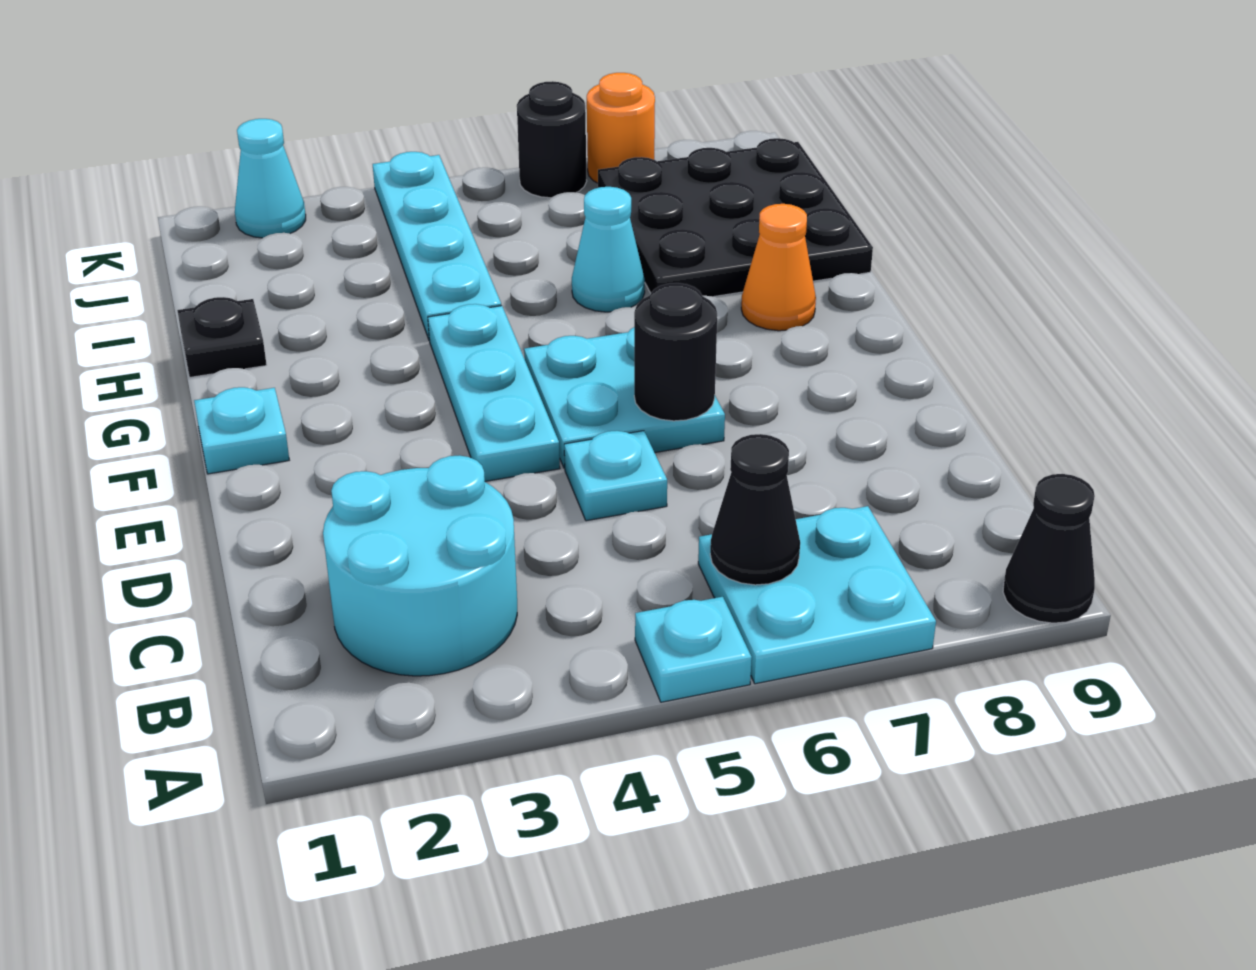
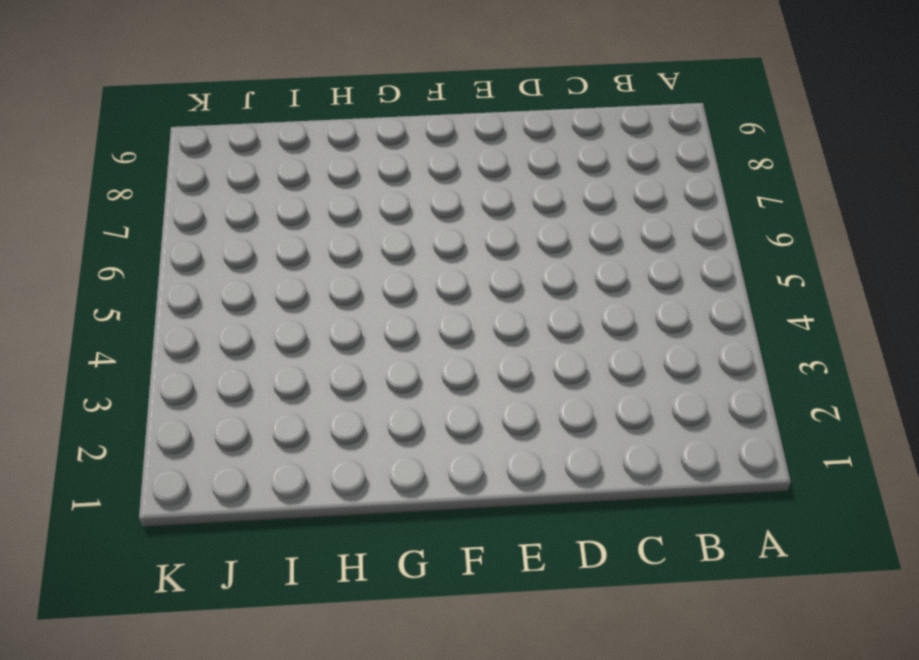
none -> cyan 1x1 plate [635,597,752,702]
none -> cyan 2x2 plate [698,506,936,684]
none -> black 1x1 cone [1003,474,1095,623]

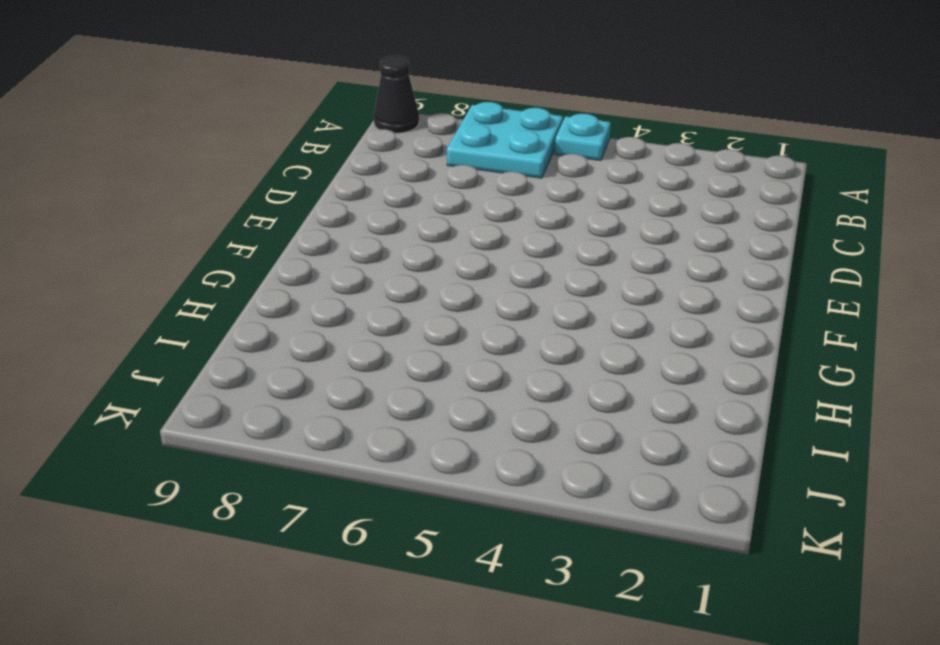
none -> cyan 2x2 round brick [323,455,517,676]
none -> cyan 1x1 plate [564,431,667,521]
none -> cyan 1x3 plate [428,304,560,481]

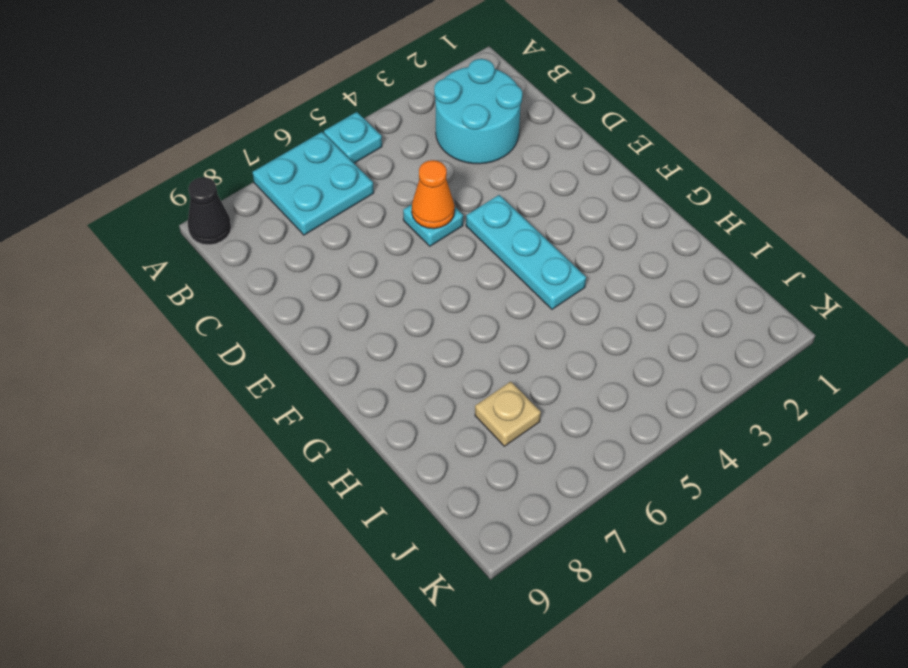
orange 1x1 cone [412,160,455,229] -> orange 1x1 cone moved to [741,204,816,331]
tan 1x1 plate [475,381,541,446] -> black 3x3 plate [598,138,873,297]
none -> cyan 2x2 plate [524,328,725,468]
none -> cyan 1x1 plate [194,387,289,474]
none -> black 1x1 plate [177,297,267,377]

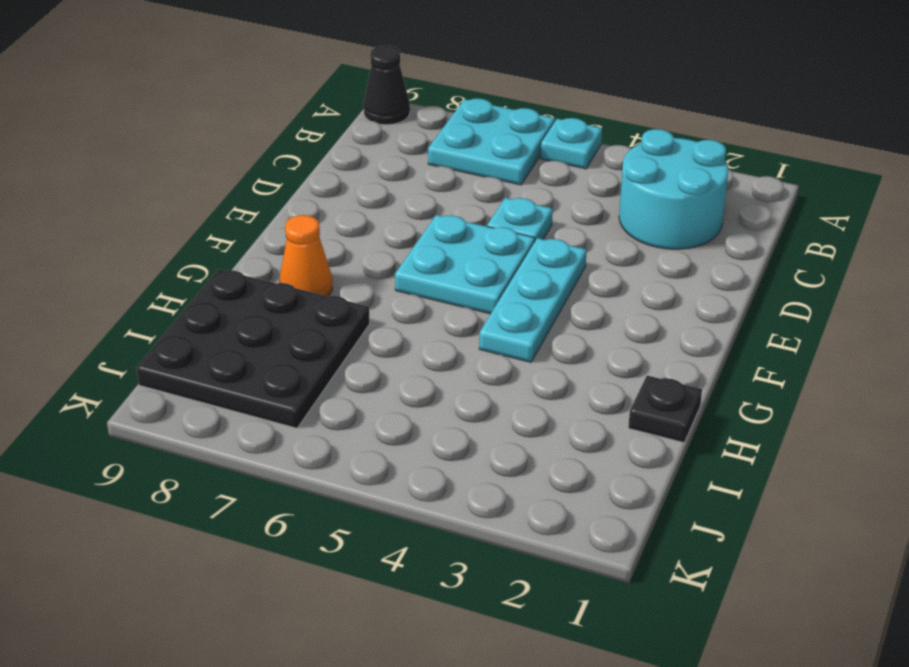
none -> cyan 1x1 plate [194,387,289,474]
none -> cyan 1x4 plate [373,152,501,339]
none -> cyan 1x1 cone [572,187,645,312]

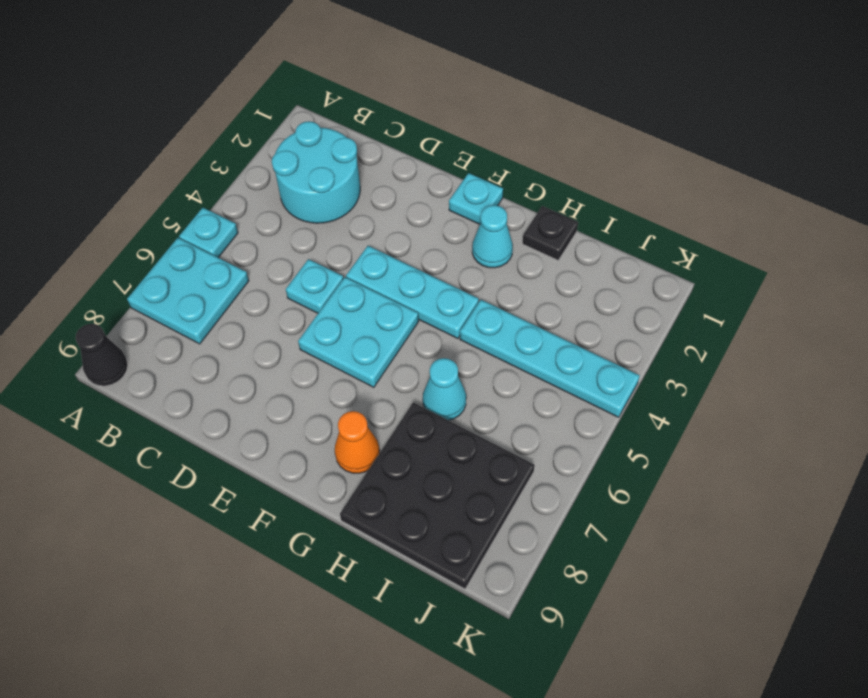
cyan 1x1 cone [472,205,513,268] -> cyan 1x1 cone moved to [235,119,306,238]
none -> black 1x1 round brick [517,81,587,198]
none -> orange 1x1 round brick [587,73,655,183]
none -> black 1x1 cone [710,434,800,585]

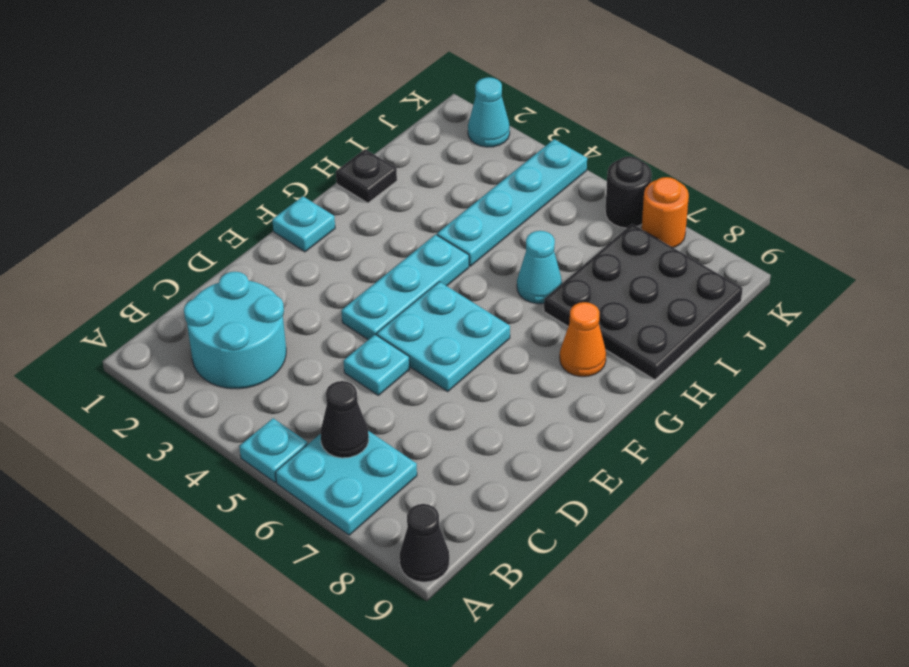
none -> black 1x1 round brick [634,283,717,421]

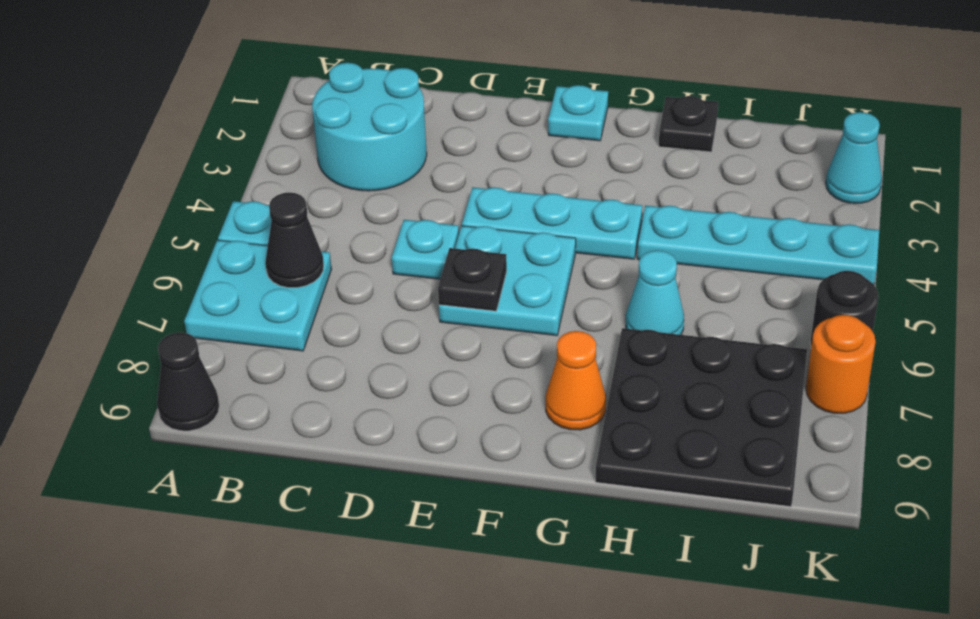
black 1x1 plate [438,248,507,311] -> black 1x1 round brick [634,283,717,421]

